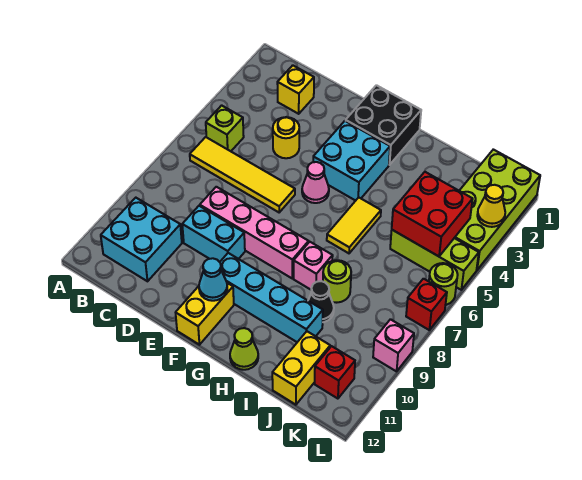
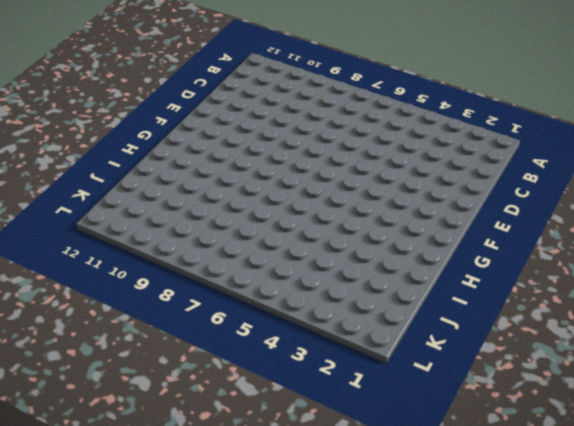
none -> lime 1x1 brick [206,105,244,151]
none -> yellow 1x4 tile [190,137,295,212]
none -> cyan 2x2 brick [101,198,182,281]

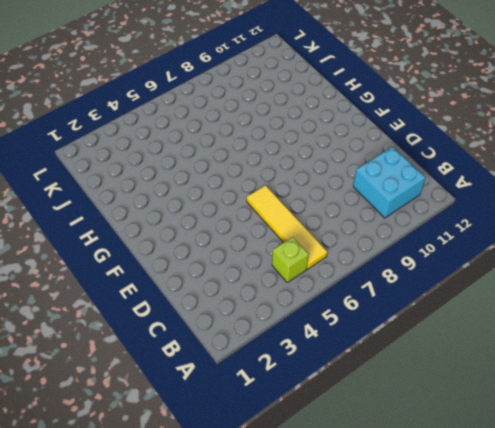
none -> yellow 1x1 brick [277,65,314,114]
none -> yellow 1x1 round brick [273,117,299,158]
none -> pink 1x4 brick [200,187,309,278]

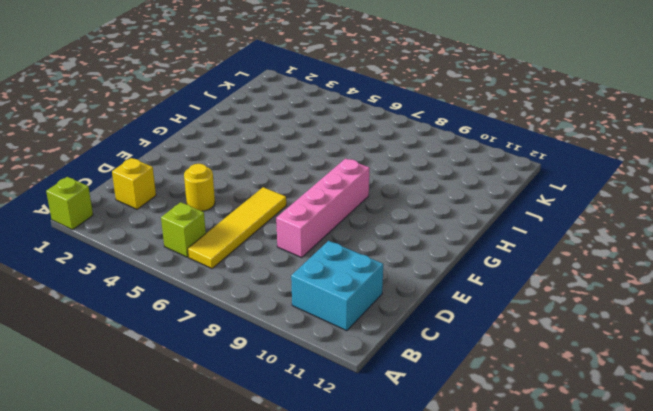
lime 1x1 brick [46,177,93,230] -> none
none -> cyan 1x2 brick [182,206,245,262]
none -> black 2x2 brick [346,85,421,165]
none -> cyan 2x2 brick [313,121,390,201]

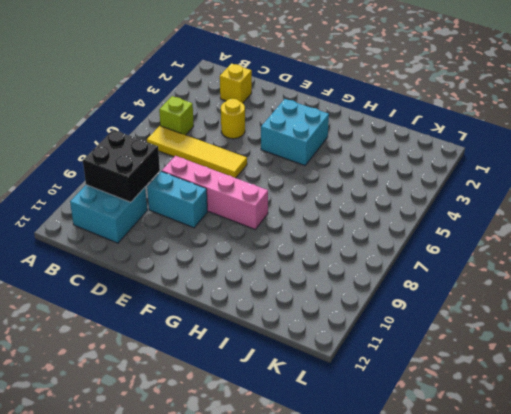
black 2x2 brick [83,130,160,202] -> black 2x2 brick moved to [346,85,421,165]
none -> pink 1x1 cone [302,162,329,203]
none -> cyan 1x4 brick [220,253,323,342]
none -> yellow 1x2 brick [176,283,234,345]

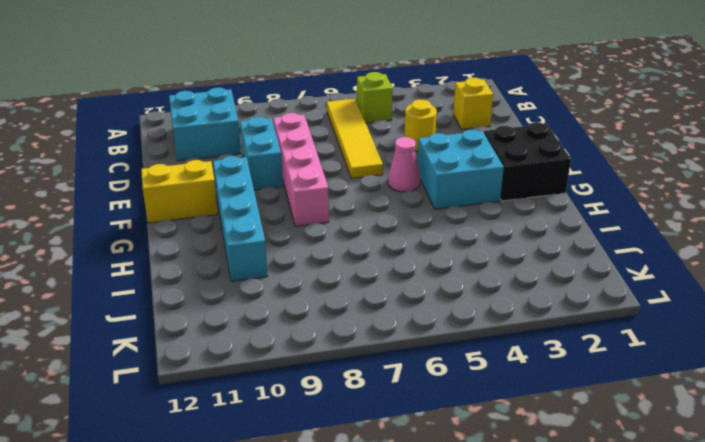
none -> yellow 1x2 tile [327,197,381,253]
none -> pink 1x1 brick [294,242,333,290]
none -> lime 1x1 cone [230,328,258,370]

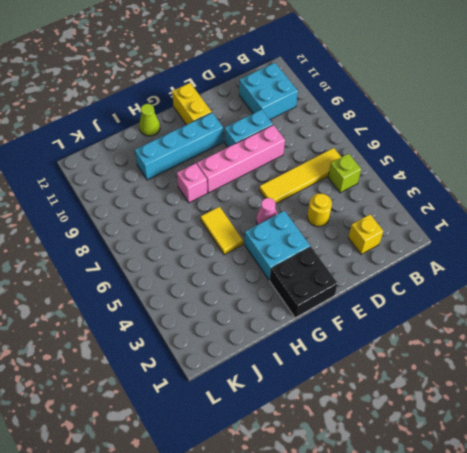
none -> lime 1x1 round brick [323,260,351,303]
none -> black 1x1 cone [308,281,334,322]
none -> lime 1x3 brick [390,230,479,290]

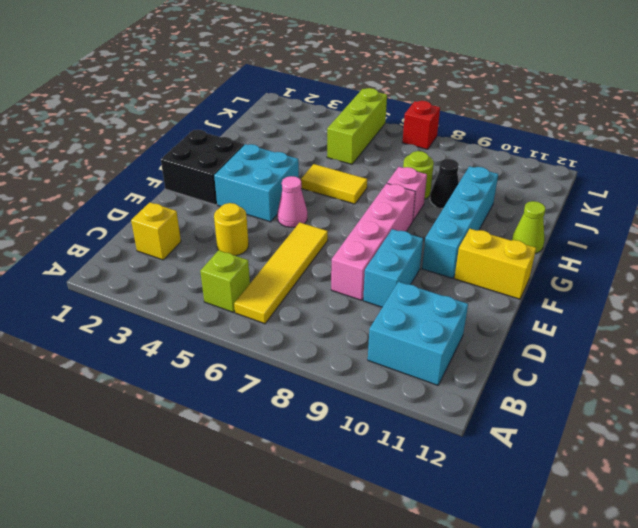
none -> yellow 1x2 brick [272,331,330,405]
none -> lime 2x4 brick [455,149,540,270]
none -> red 1x1 brick [315,346,355,399]

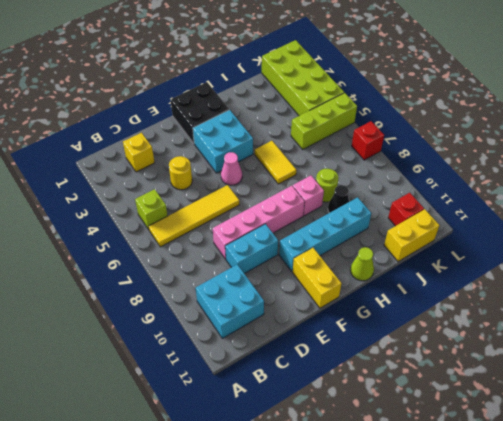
yellow 1x2 brick [384,209,439,262] -> yellow 1x2 brick turned to [272,331,330,405]
none -> lime 1x1 round brick [429,263,458,305]
none -> pink 1x1 brick [373,319,414,371]
none -> cyan 1x1 cone [199,258,227,301]

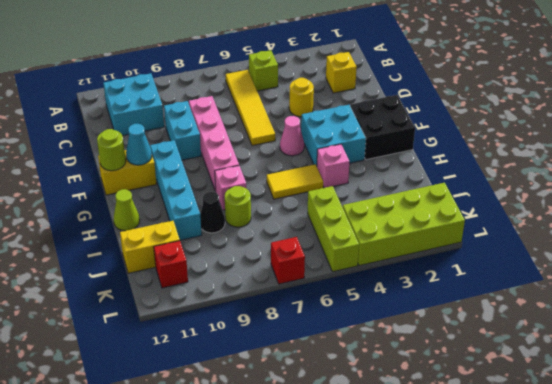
lime 1x1 round brick [97,129,126,171] -> lime 1x1 round brick moved to [429,263,458,305]
pink 1x1 brick [317,144,349,188] -> pink 1x1 brick moved to [373,319,414,371]
none -> red 2x2 brick [392,172,473,256]
none -> yellow 1x1 cone [477,185,505,227]

